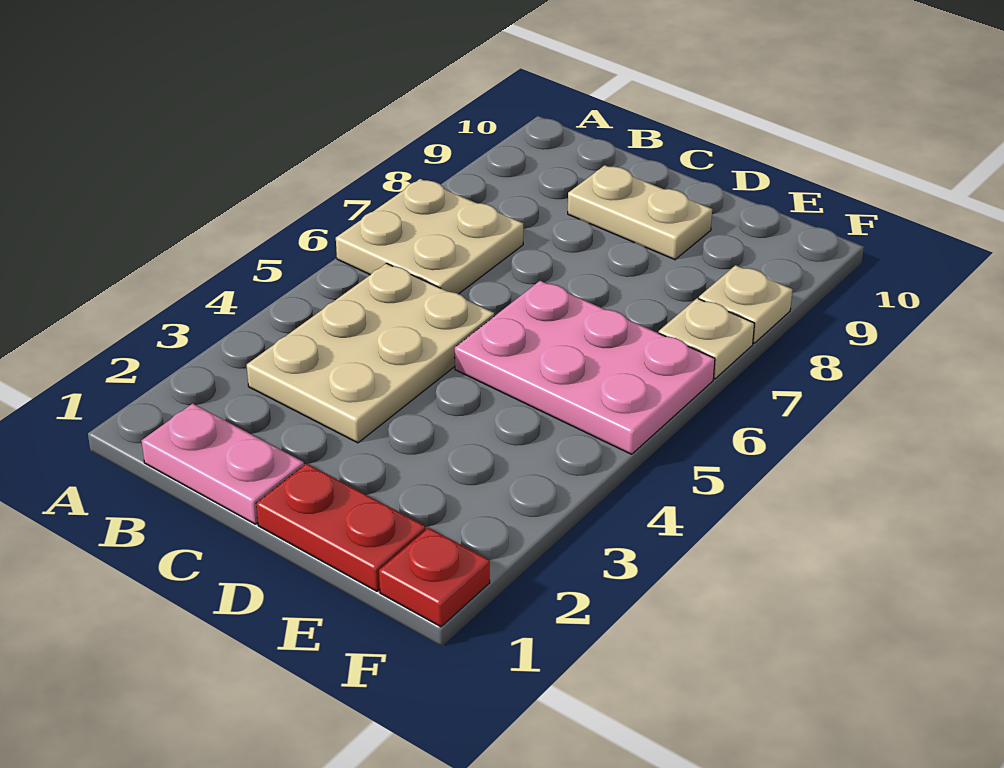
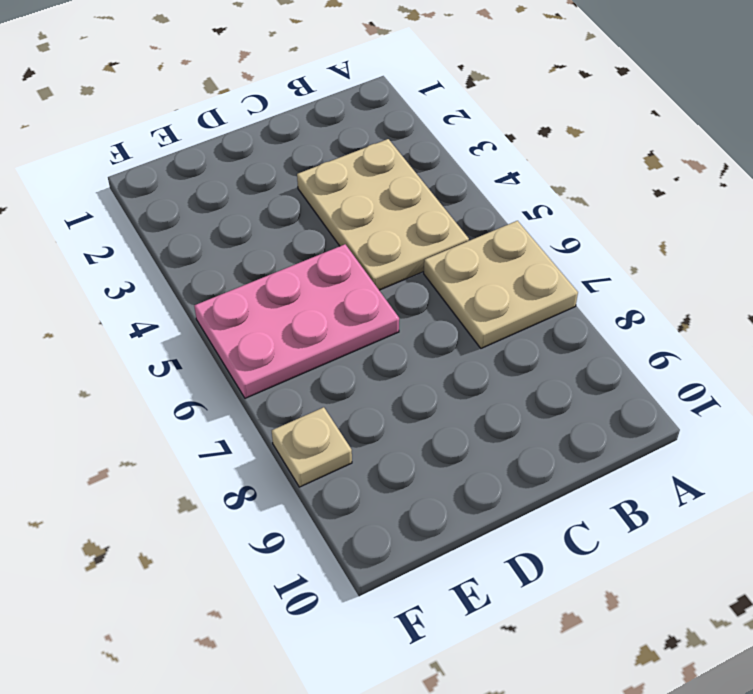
none -> pink 1x2 plate [142,404,304,524]
none -> tan 1x2 plate [568,165,712,260]

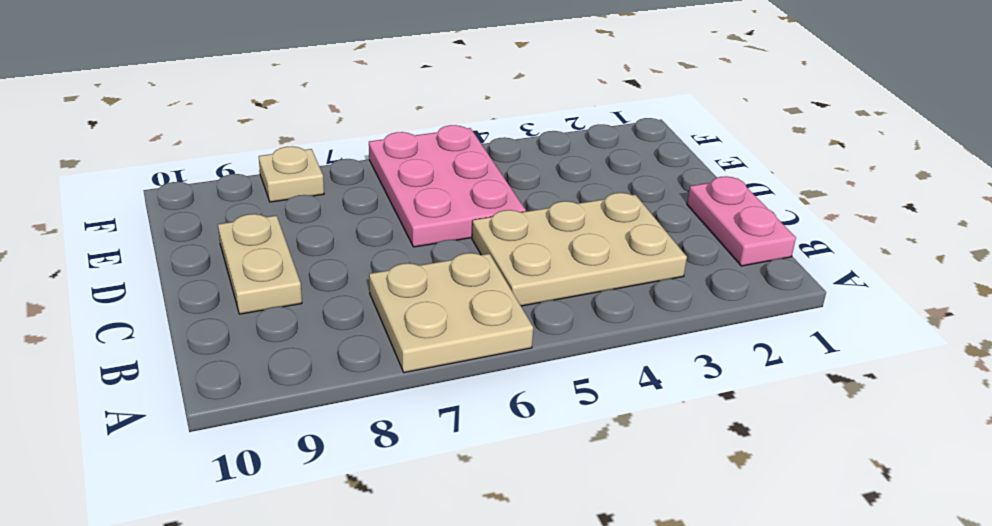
none -> red 1x2 plate [256,464,426,591]
none -> red 1x1 plate [379,528,490,627]

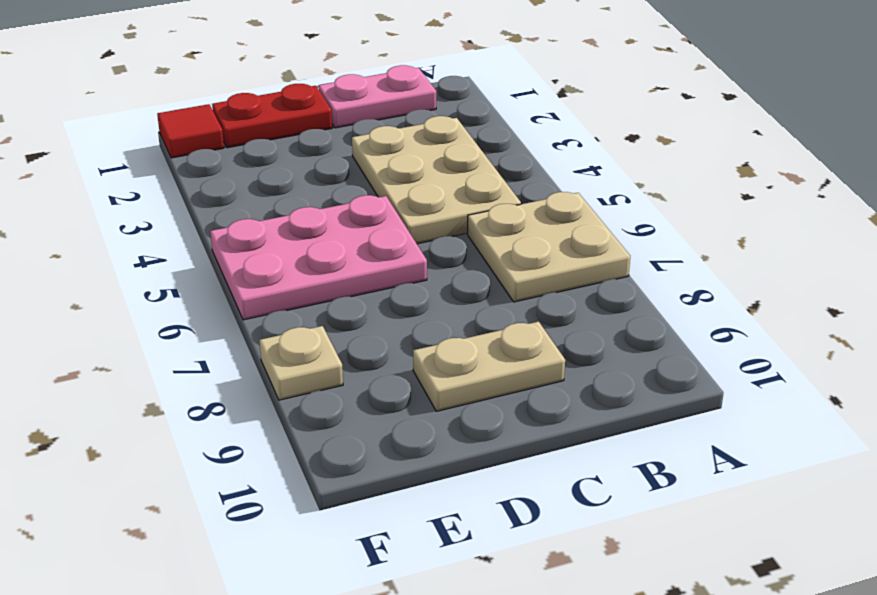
red 1x1 tile [157,104,224,158] -> red 1x1 plate [379,528,490,627]
none -> tan 1x1 plate [659,298,755,379]

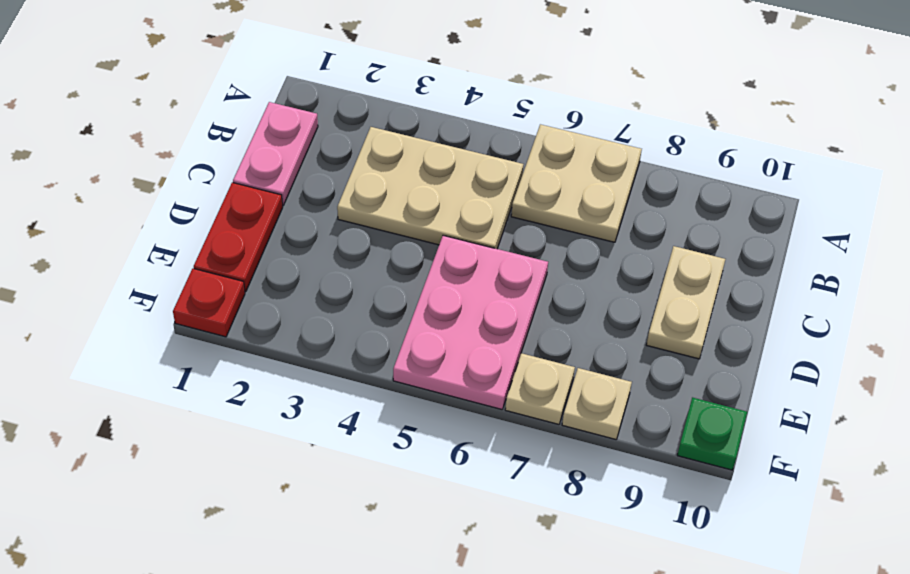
green 1x1 plate [677,397,747,470] -> none

